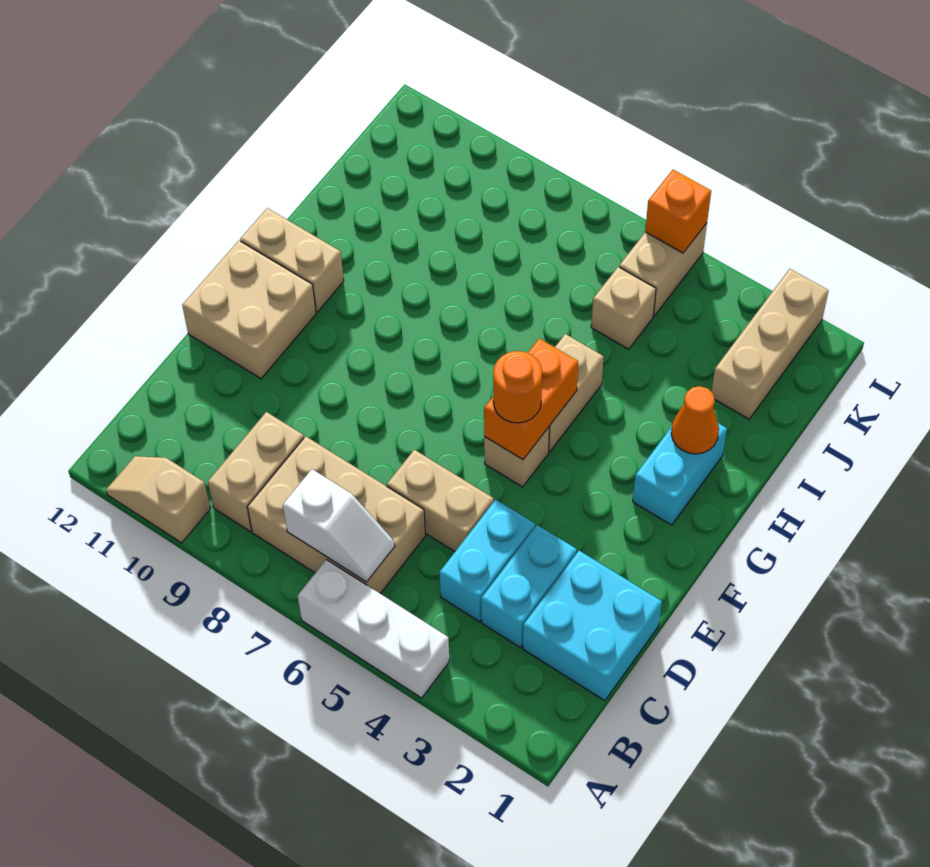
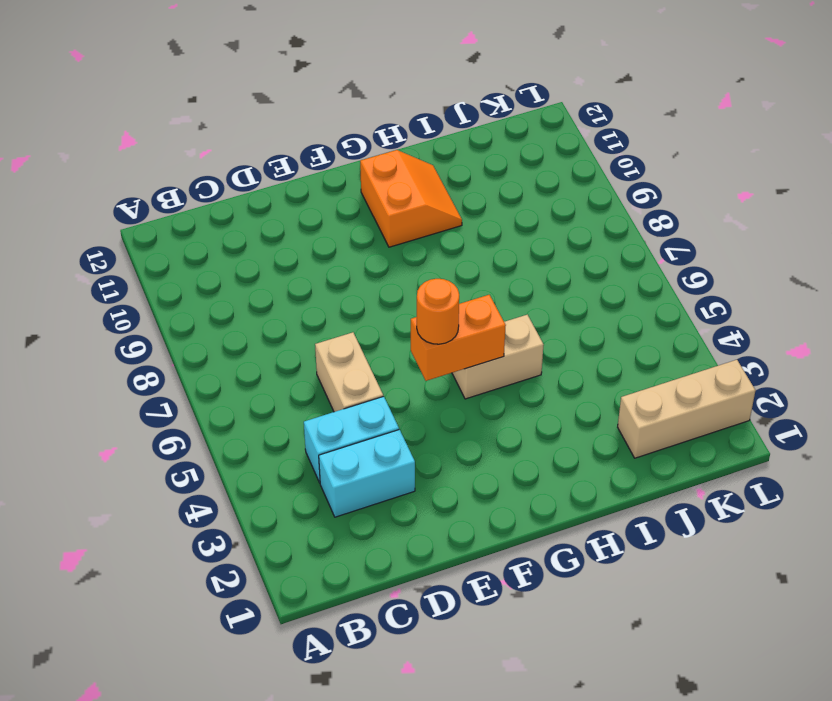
orange 2x2 slope [360,150,462,247] -> tan 1x2 brick [240,208,344,312]
none -> white 1x3 brick [298,560,449,698]
none -> tan 1x2 slope [106,456,210,543]
none -> tan 2x3 brick [247,436,426,594]

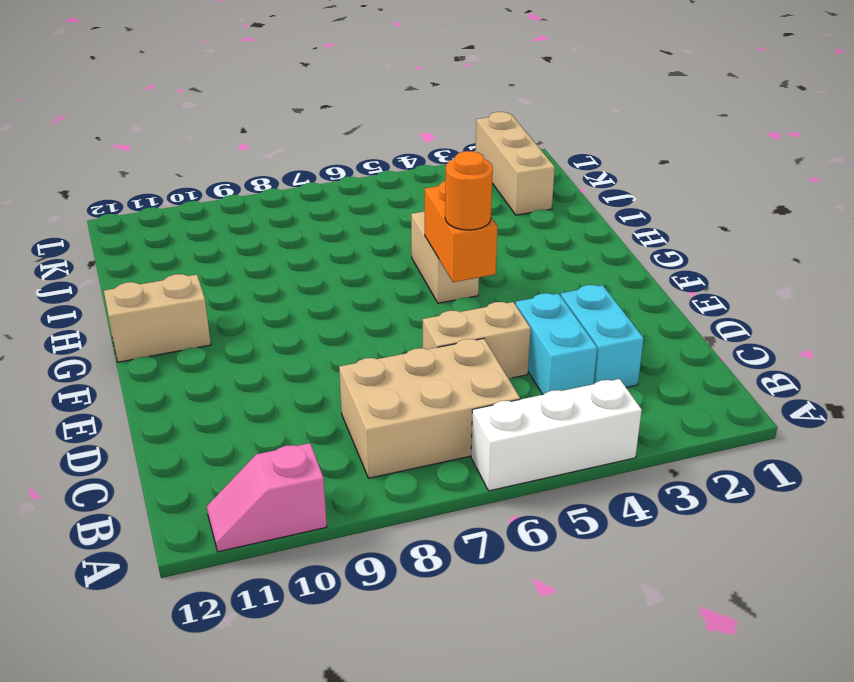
pink 1x2 slope [207,443,327,552] -> tan 1x2 slope [106,456,210,543]
none -> tan 1x2 brick [208,412,304,532]
none -> cyan 2x2 brick [523,551,662,701]
none -> tan 2x2 brick [182,241,316,379]

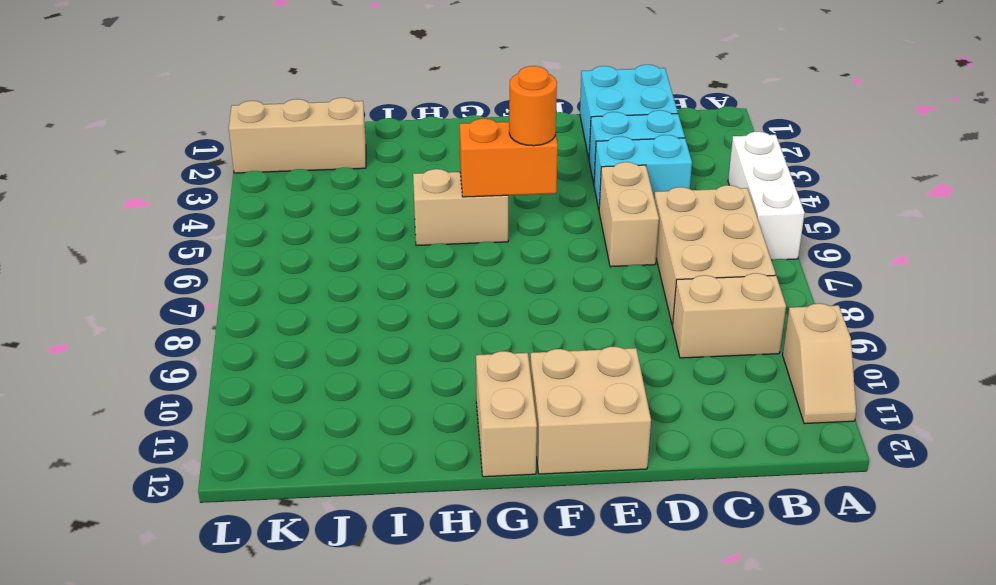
none -> tan 1x1 brick [484,427,549,487]
none -> cyan 1x2 brick [633,423,727,525]
none -> tan 1x1 brick [591,267,656,349]

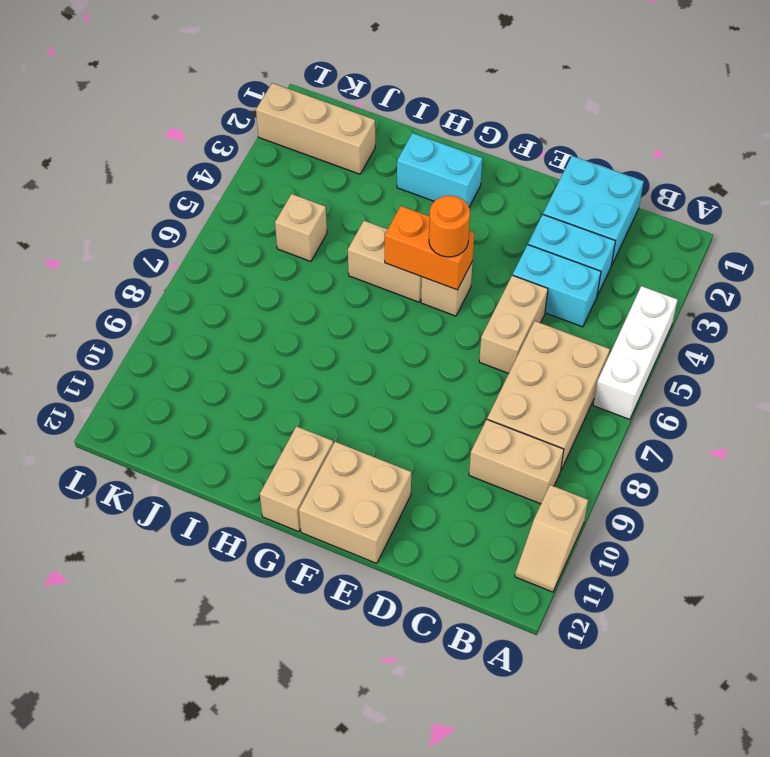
none -> tan 1x2 brick [619,223,707,316]
none -> white 1x2 slope [283,469,395,582]
none -> orange 1x1 cone [671,386,719,454]

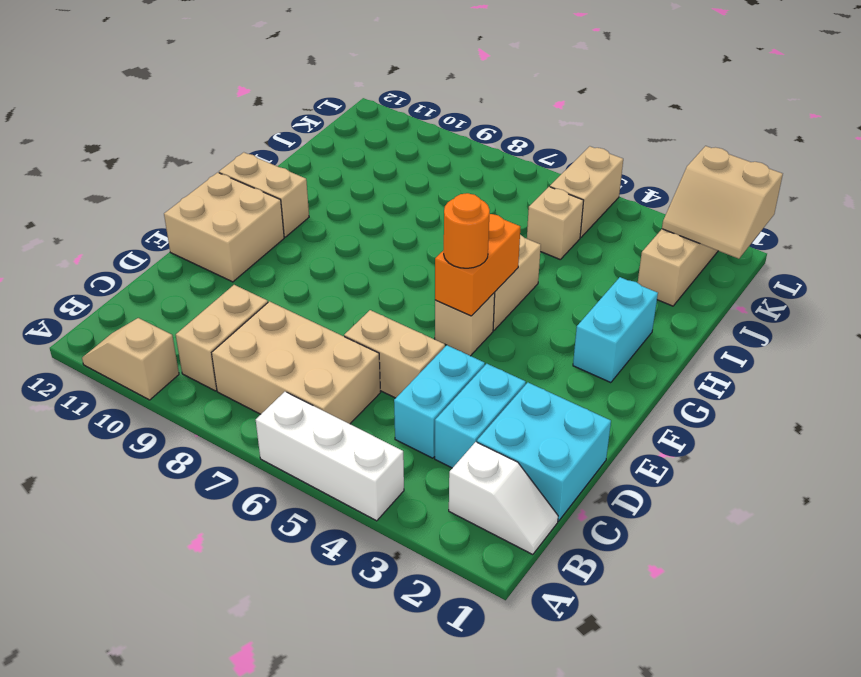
white 1x2 slope [449,442,558,555] -> white 1x2 slope moved to [283,469,395,582]
tan 2x2 slope [662,146,783,259] -> none
none -> orange 1x1 cone [671,386,719,454]
none -> orange 1x1 brick [645,170,711,253]

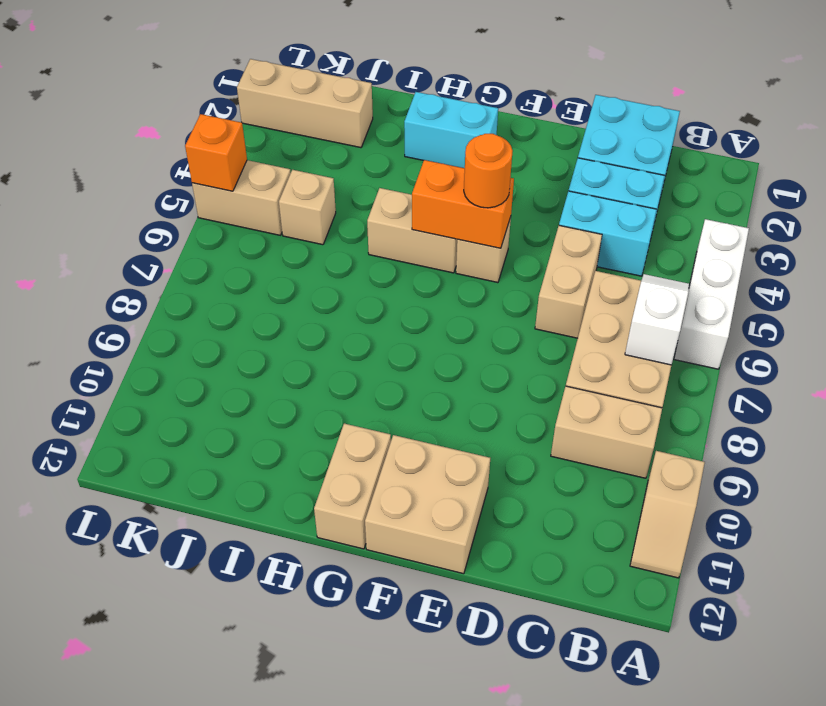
none -> orange 1x1 cone [671,386,719,454]

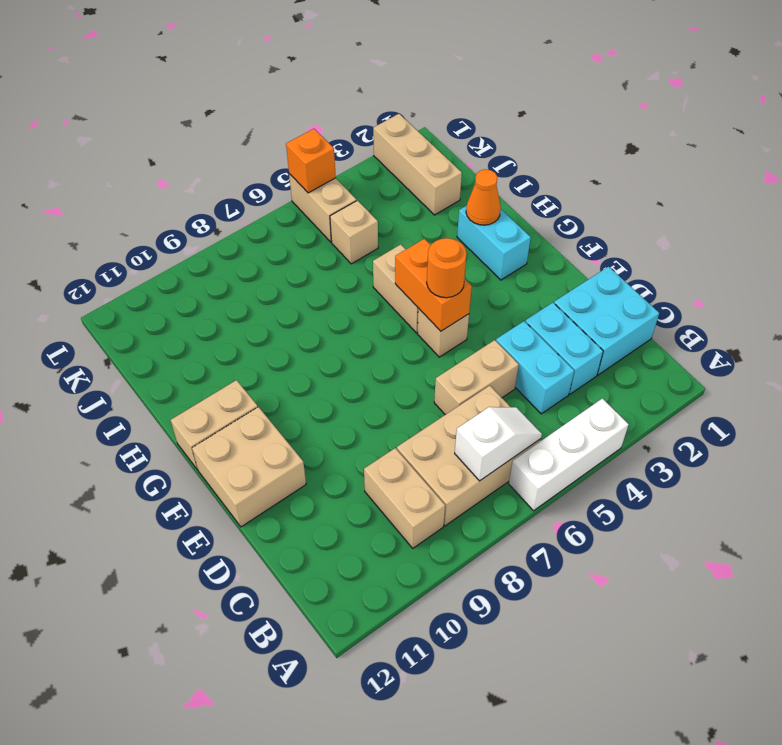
none -> tan 1x2 slope [106,456,210,543]

